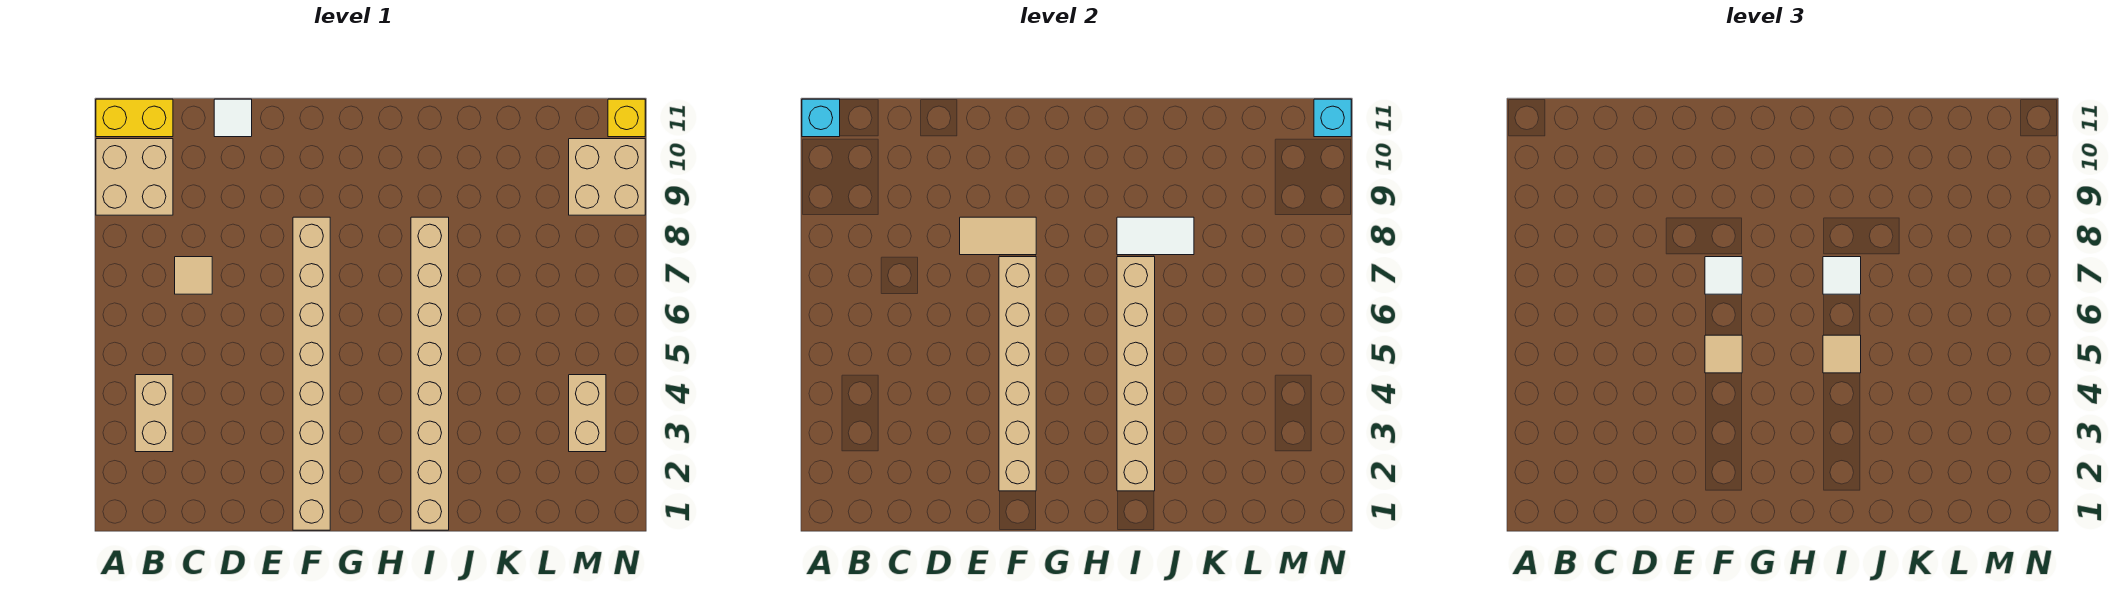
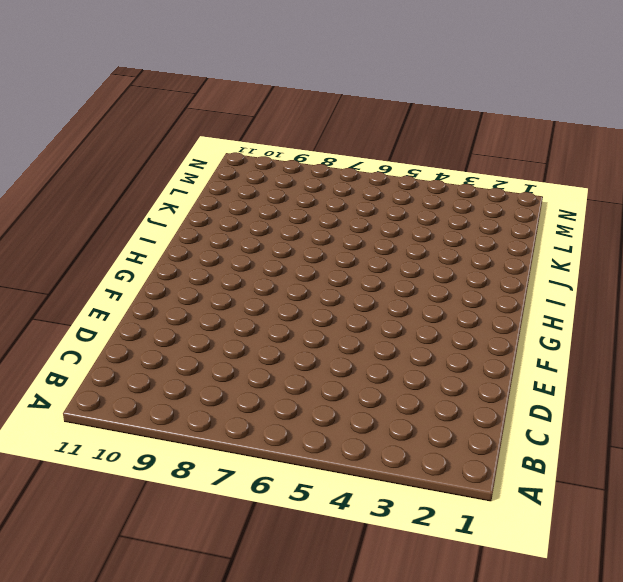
none -> tan 2x2 brick [96,139,173,215]
none -> yellow 1x2 brick [96,99,173,137]
none -> tan 1x2 brick [135,375,173,452]

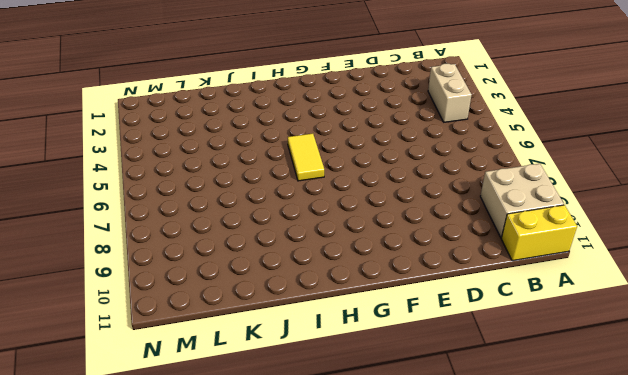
yellow 1x2 tile [288,134,324,181] -> none
none -> tan 1x1 tile [175,257,212,294]
none -> white 1x1 tile [214,99,252,137]
none -> tan 1x8 brick [293,217,330,530]

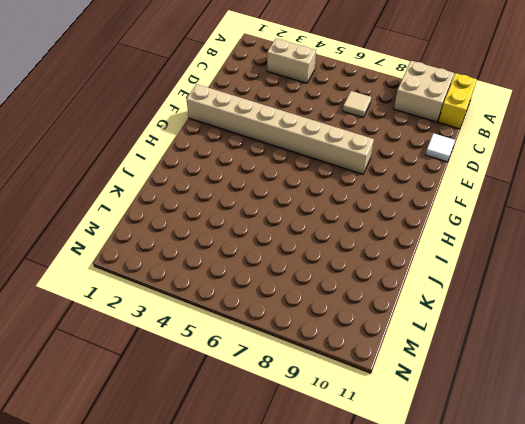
none -> tan 1x8 brick [411,217,449,530]
none -> tan 1x2 brick [569,375,606,452]
none -> tan 2x2 brick [569,139,645,215]

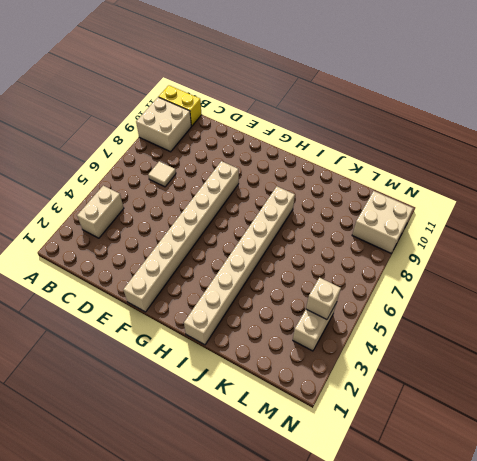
tan 1x1 brick [306,277,341,319] -> none
none -> white 1x1 tile [214,99,252,137]
none -> yellow 1x1 brick [608,99,645,137]
none -> cyan 1x1 brick [802,99,840,137]

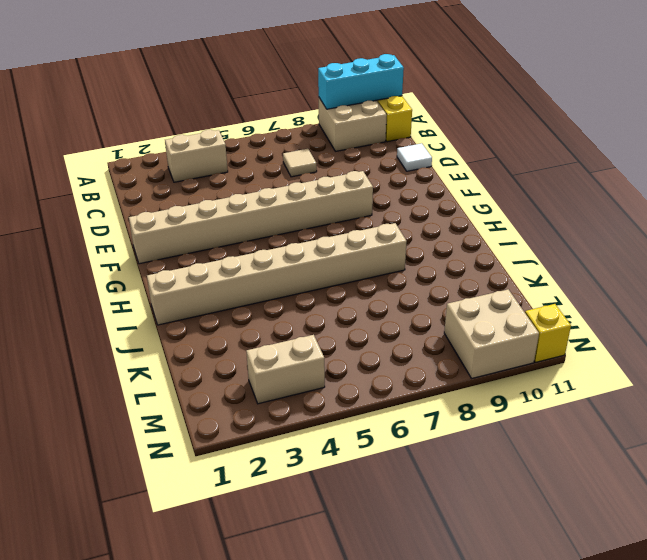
cyan 1x3 brick [318,54,404,109] -> cyan 1x1 brick [802,99,840,137]
none -> tan 1x2 tile [960,217,1036,255]
none -> tan 1x6 brick [999,257,1036,491]
none -> tan 1x6 brick [1117,257,1155,491]

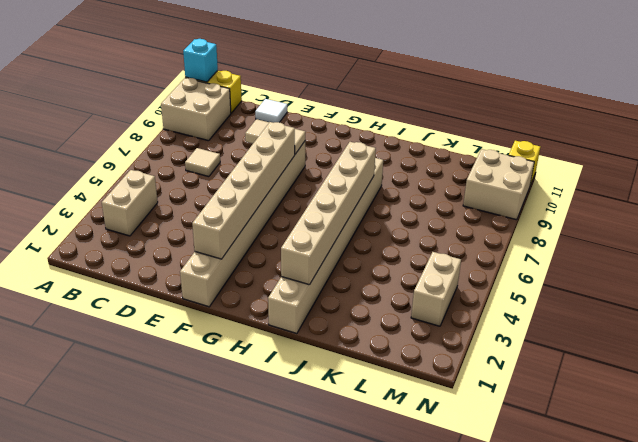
none -> white 1x2 tile [1117,217,1194,255]
none -> cyan 1x1 brick [1314,99,1351,137]
none -> tan 1x1 tile [1705,335,1742,373]

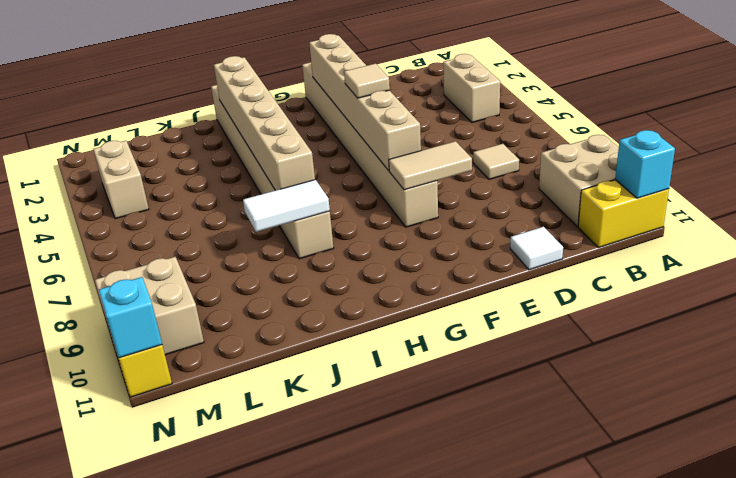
none -> white 1x1 tile [1705,257,1742,294]
none -> tan 1x1 tile [1823,335,1861,373]
none -> white 1x1 tile [1823,257,1861,294]

